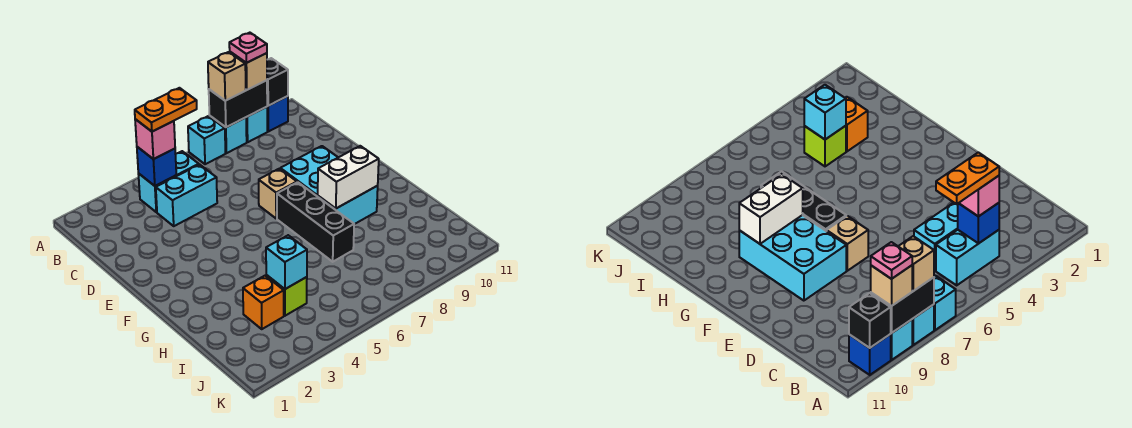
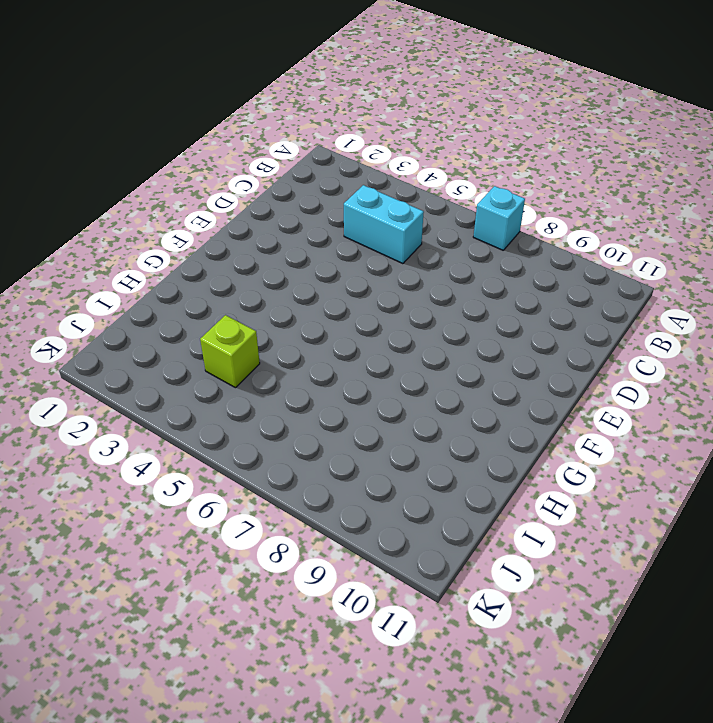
none -> cyan 1x1 brick [209,116,247,153]
none -> cyan 1x1 brick [246,107,267,142]
none -> blue 1x1 brick [267,96,288,132]

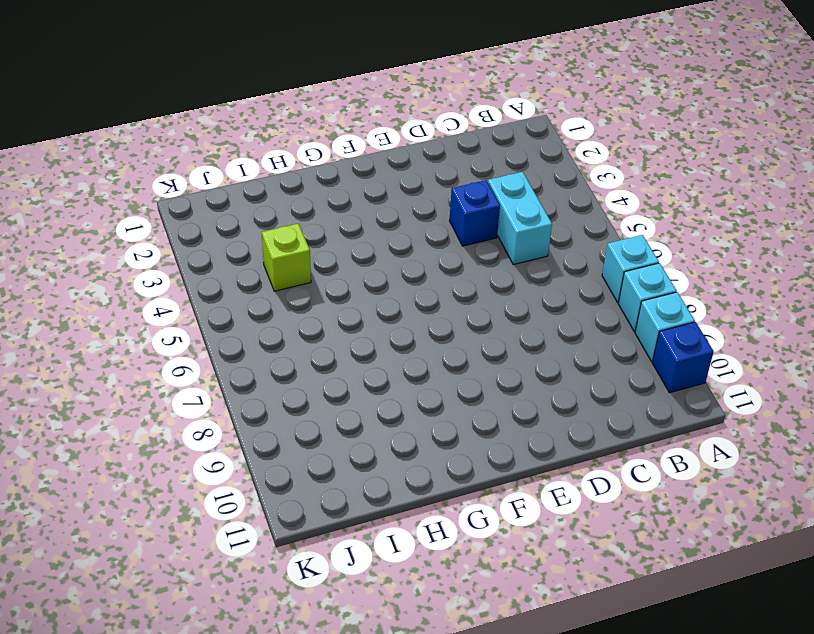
blue 1x1 brick [449,180,500,246] -> blue 1x1 brick moved to [137,147,176,186]
none -> cyan 1x2 brick [138,151,199,212]
none -> tan 1x1 brick [259,169,297,218]
none -> cyan 2x3 brick [280,146,378,224]

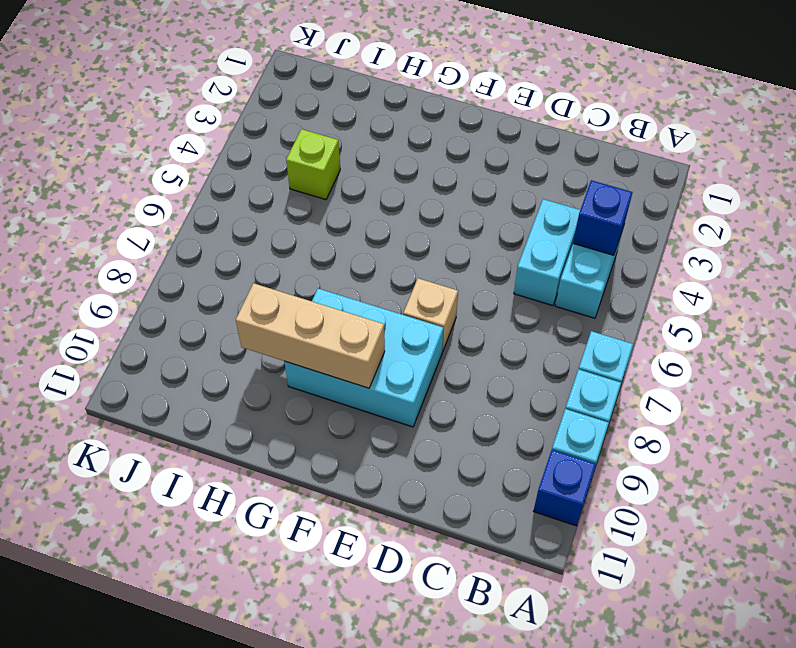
tan 1x3 brick [236,283,385,388] -> white 1x2 brick [318,146,379,209]
none -> black 1x3 brick [277,182,354,262]
none -> orange 1x1 brick [243,276,284,329]
none -> black 1x2 brick [209,80,267,127]

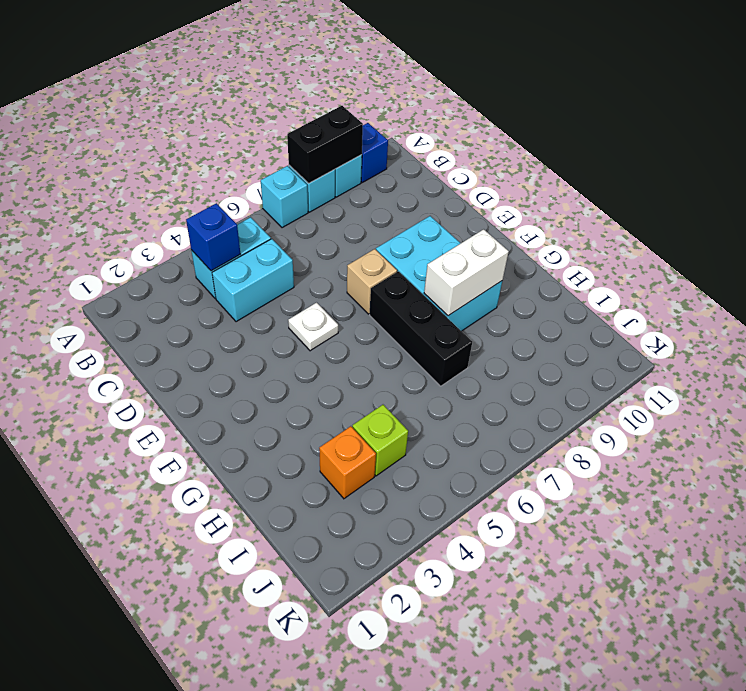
white 1x1 plate [288,303,338,351] -> none
none -> black 1x1 brick [267,58,288,106]
none -> cyan 1x1 brick [266,235,307,289]
none -> tan 1x1 brick [208,52,246,101]

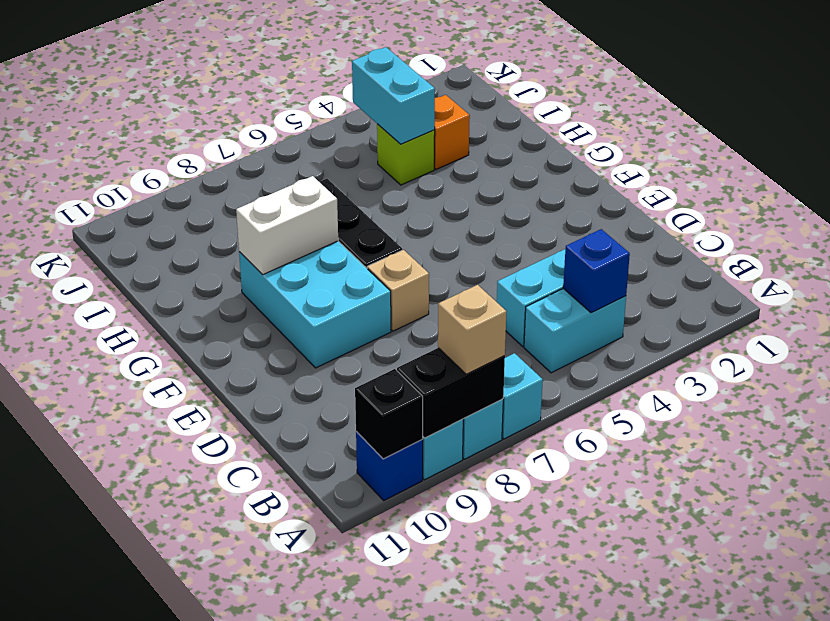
cyan 1x2 brick [352,47,435,144] -> cyan 1x1 brick [266,235,307,289]
none -> tan 1x1 brick [230,52,267,90]
none -> pink 1x1 brick [135,119,175,159]
none -> pink 1x1 plate [229,33,267,63]

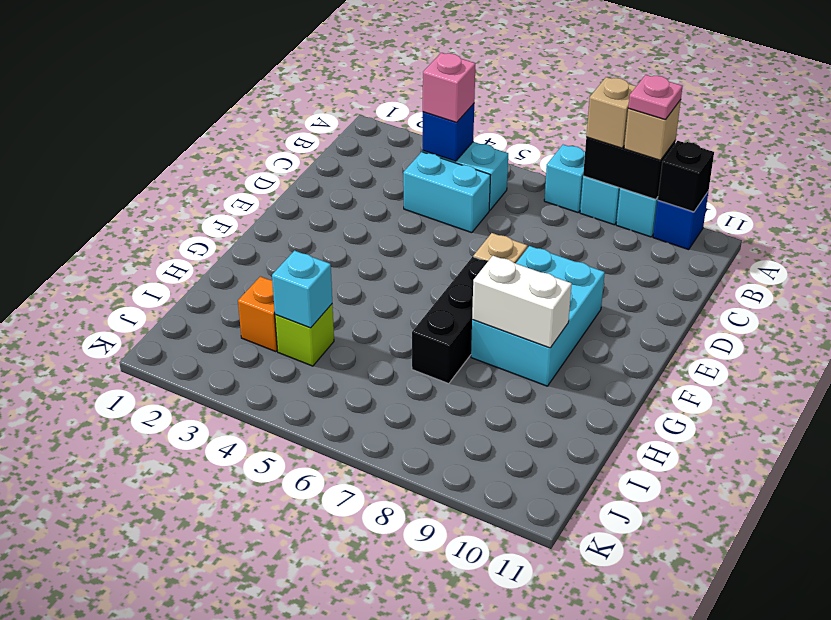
none -> orange 1x2 plate [135,88,197,131]

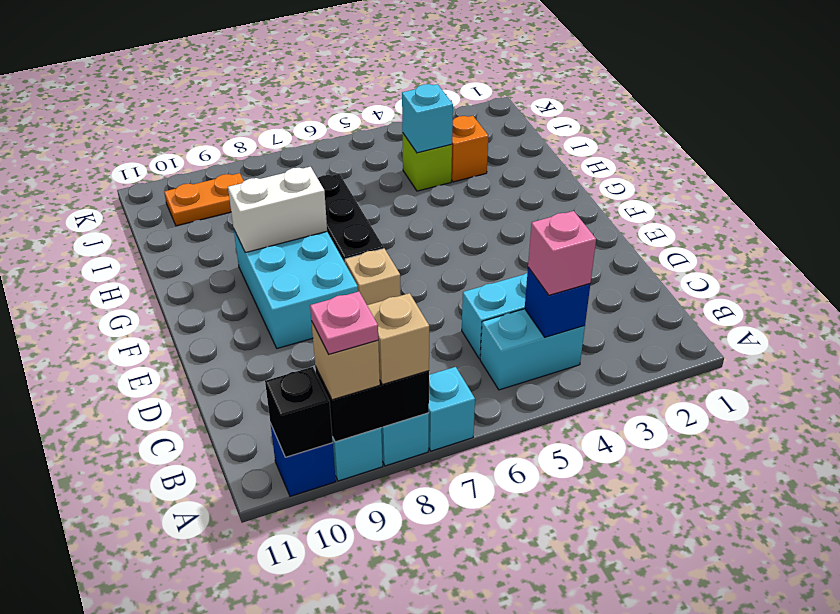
orange 1x2 plate [164,173,244,226] -> orange 1x2 plate moved to [135,88,197,131]

